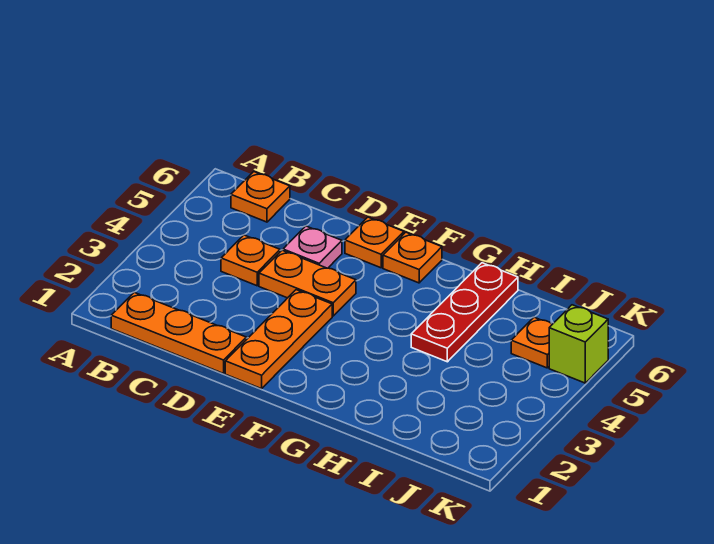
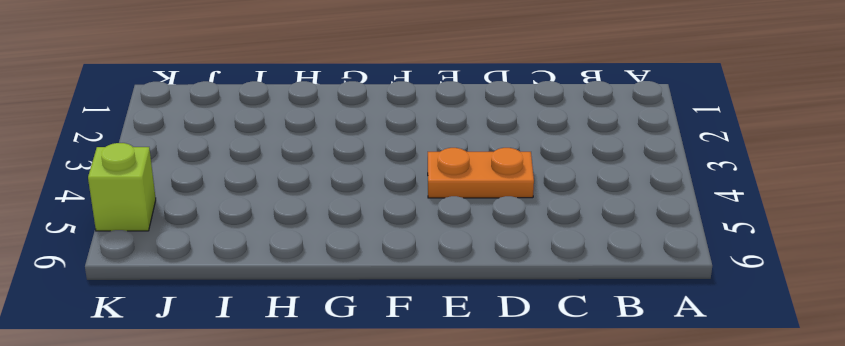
none -> orange 1x3 plate [111,292,246,373]
none -> orange 1x1 plate [231,172,290,222]

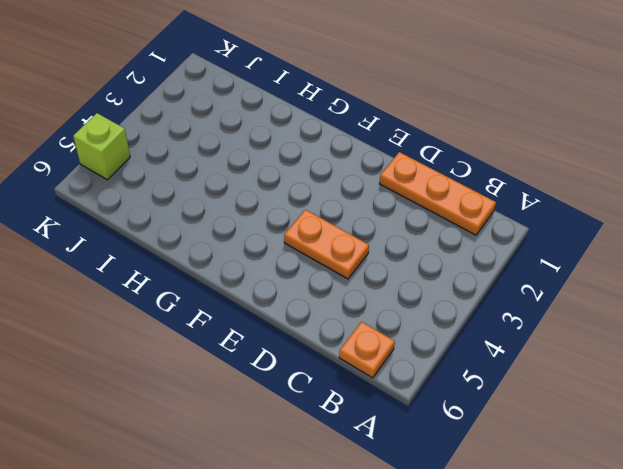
none -> orange 1x1 plate [221,235,280,286]
none -> pink 1x1 plate [283,226,342,268]

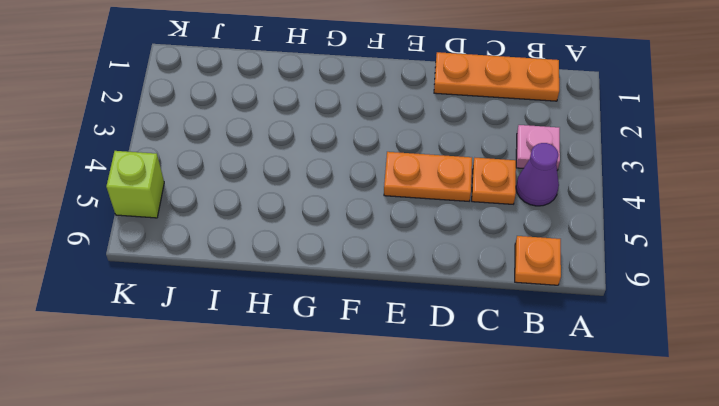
pink 1x1 plate [516,125,560,170] -> pink 1x1 plate moved to [283,226,342,268]
purple 1x1 cone [516,143,559,206] -> none
none -> orange 1x3 plate [225,290,332,389]
none -> orange 1x1 plate [345,217,404,268]

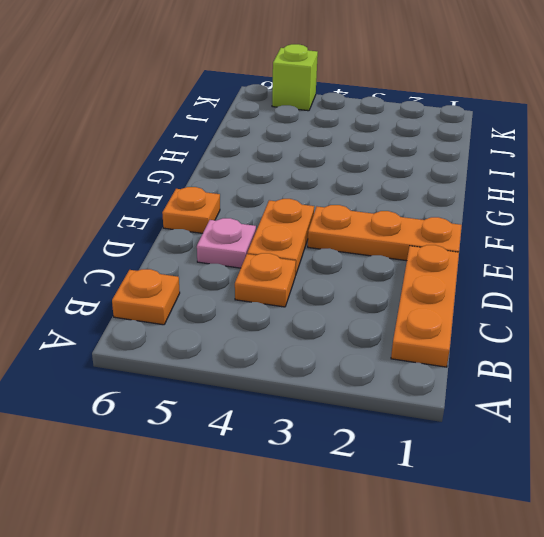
none -> orange 1x1 plate [383,232,442,283]
none -> red 1x3 plate [411,263,518,362]

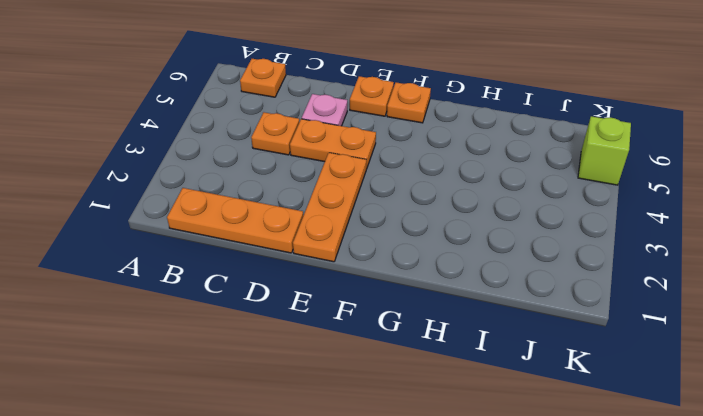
none -> red 1x3 plate [411,263,518,362]
none -> orange 1x1 plate [511,317,552,368]

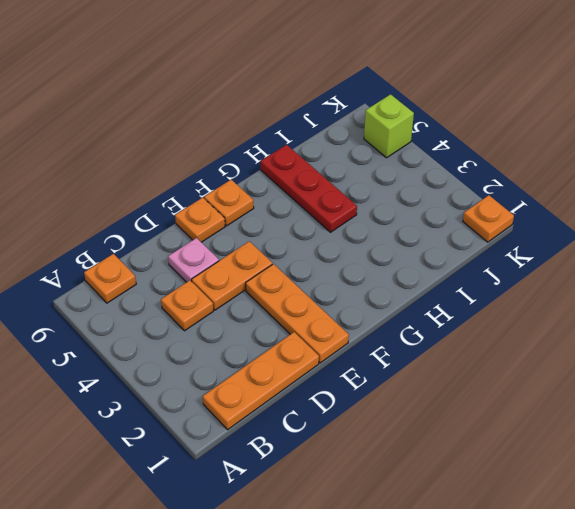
orange 1x1 plate [463,195,514,242] -> orange 1x1 plate moved to [511,317,552,368]

